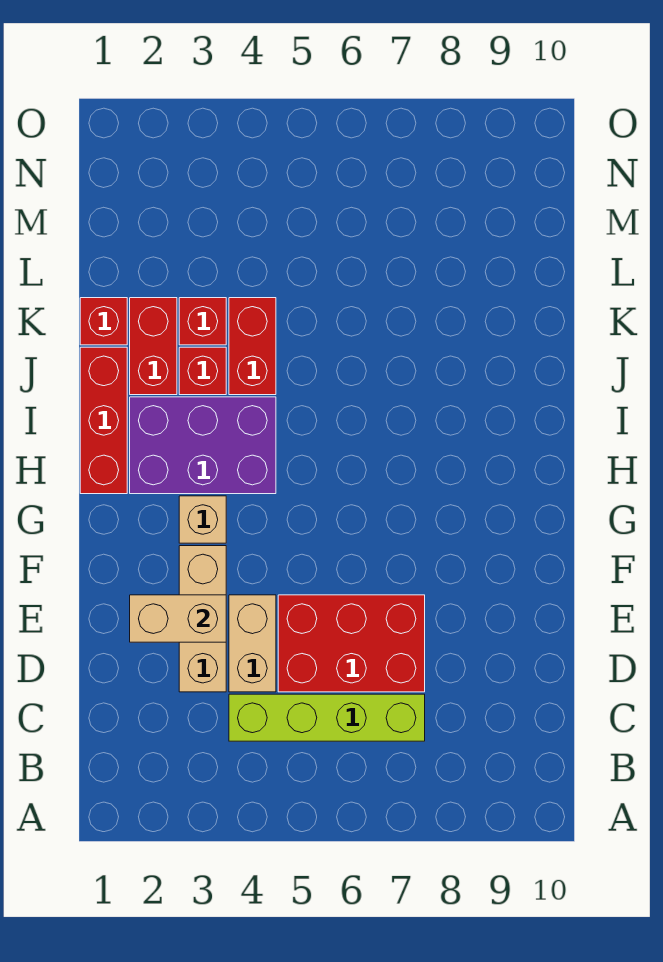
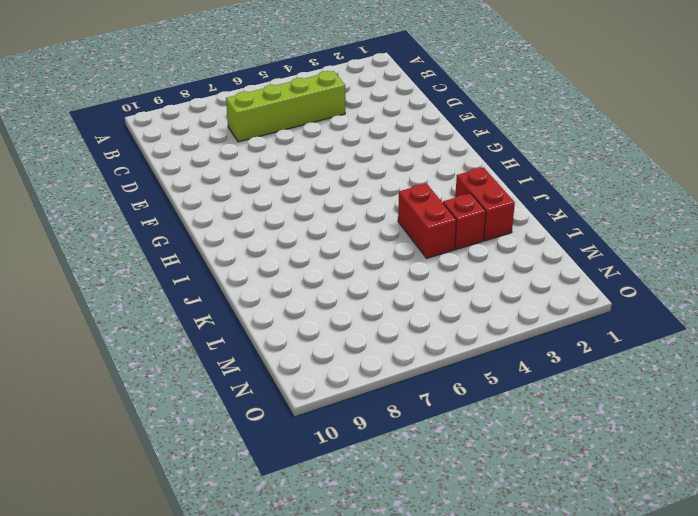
none -> tan 1x3 brick [179,546,226,692]
none -> tan 1x2 brick [229,595,276,692]
none -> red 2x3 brick [278,595,425,692]

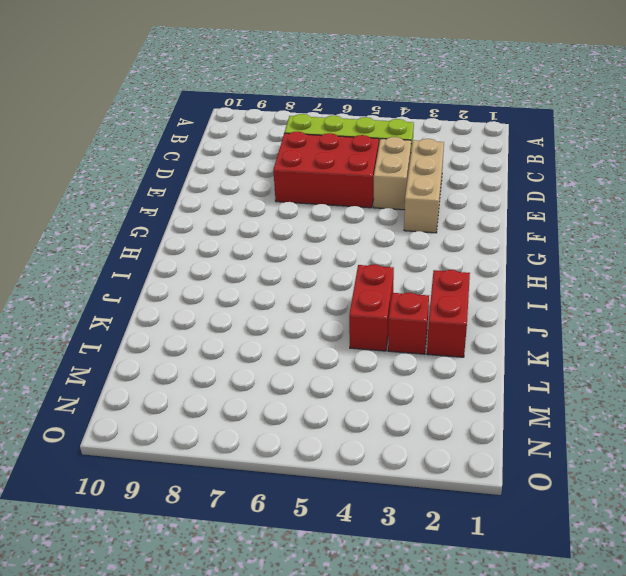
none -> tan 1x1 brick [179,496,226,543]
none -> red 1x3 brick [80,347,127,494]
none -> purple 2x3 brick [130,397,276,494]

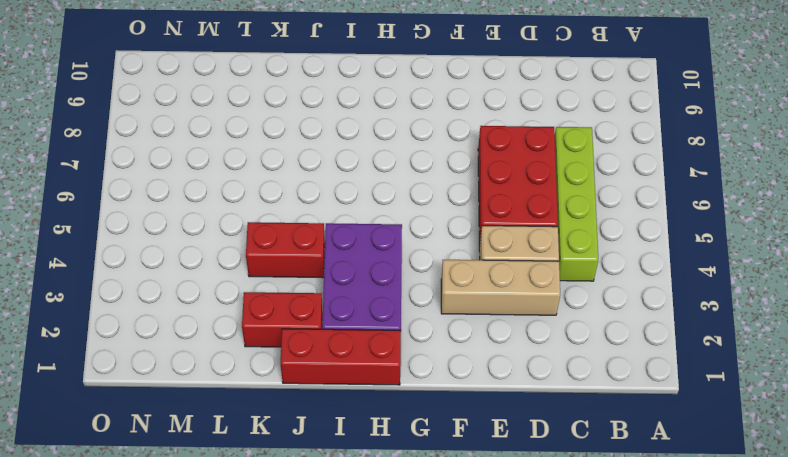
none -> tan 1x1 brick [179,496,226,543]
none -> red 1x1 brick [179,347,226,395]
none -> red 1x1 brick [80,298,127,345]

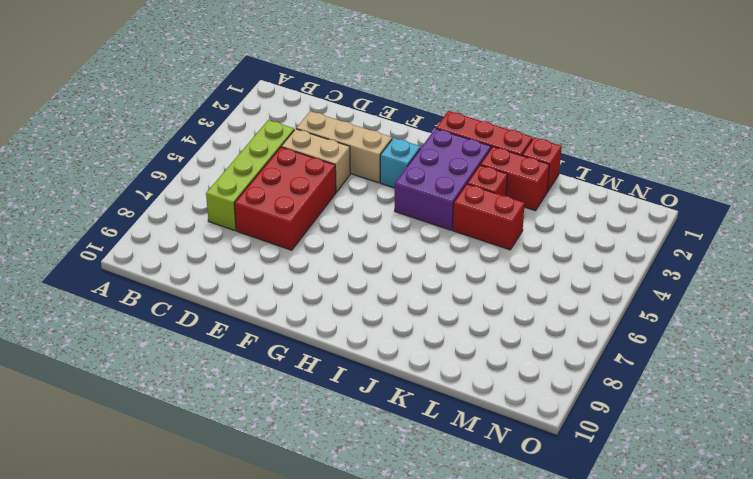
cyan 1x1 brick [380,138,420,188] -> tan 1x1 brick [179,496,226,543]
none -> red 1x1 brick [179,298,226,345]
none -> tan 1x2 brick [130,595,226,642]

